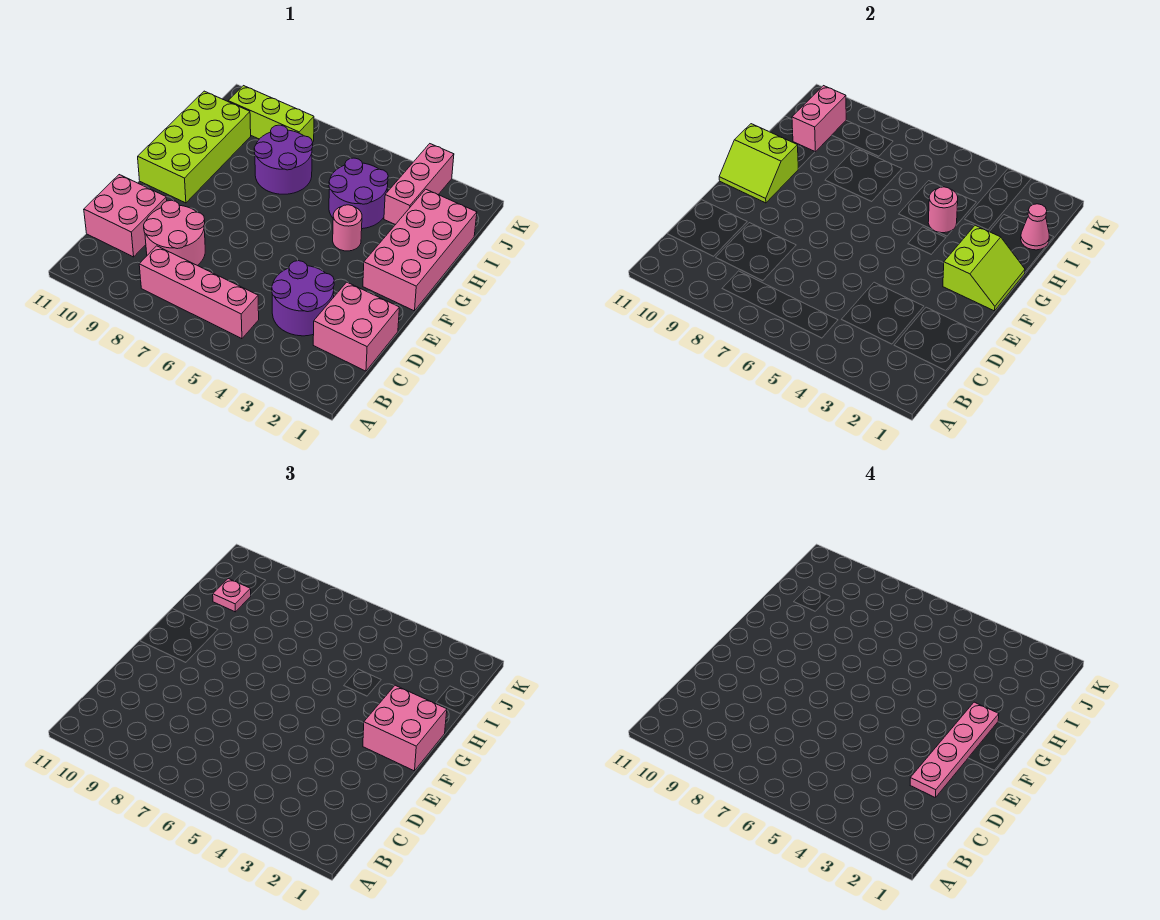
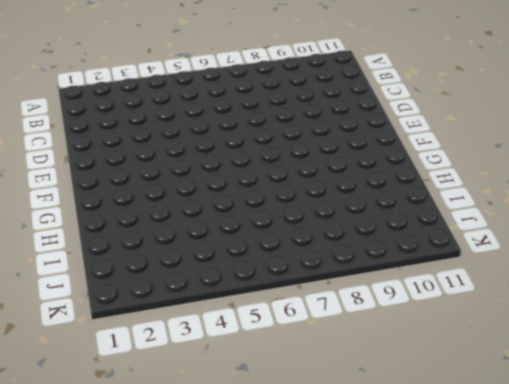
none -> pink 1x4 brick [139,246,259,339]
none -> pink 2x2 brick [313,282,399,371]
none -> purple 2x2 round brick [272,261,334,336]

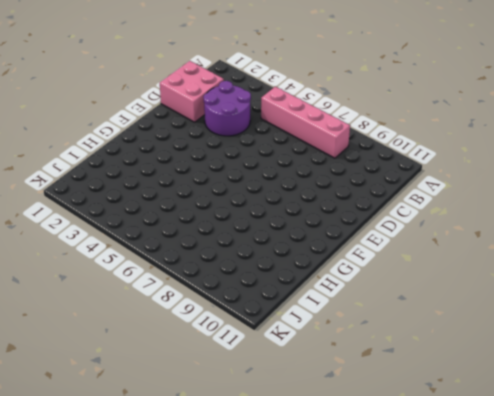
none -> pink 2x2 round brick [144,200,205,266]
none -> pink 2x2 brick [84,175,167,257]
none -> pink 2x4 brick [363,189,477,311]

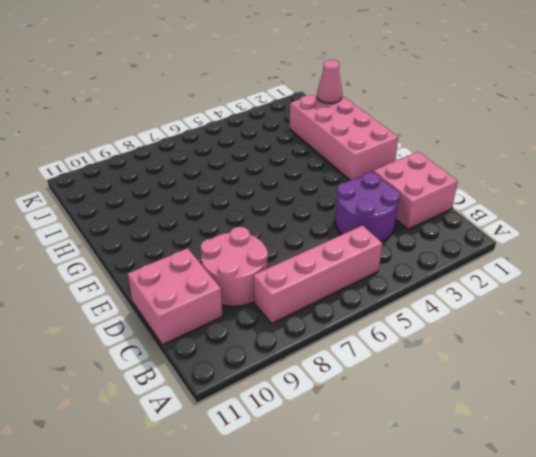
none -> lime 2x4 brick [138,91,251,203]
none -> pink 1x1 round brick [333,205,362,251]
none -> purple 2x2 round brick [329,158,388,229]

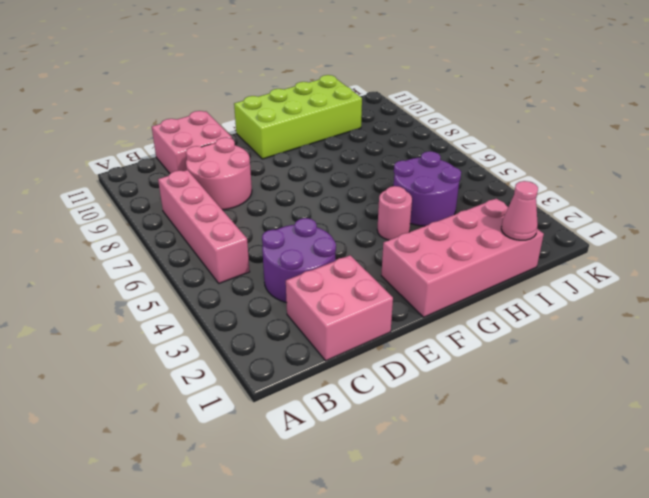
none -> purple 2x2 round brick [254,125,313,194]
none -> pink 1x3 brick [384,144,454,225]
none -> lime 1x3 brick [228,86,314,142]

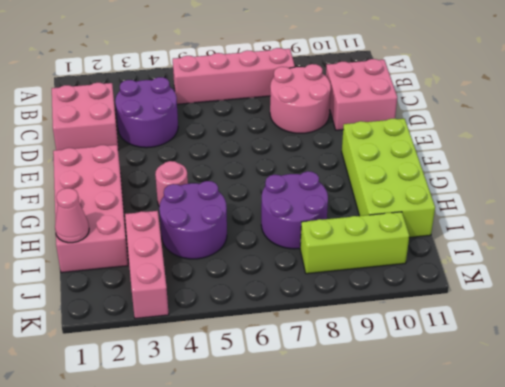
none -> lime 2x2 slope [943,225,1025,311]
none -> lime 2x2 slope [719,124,798,203]
none -> pink 1x1 round brick [928,187,958,233]

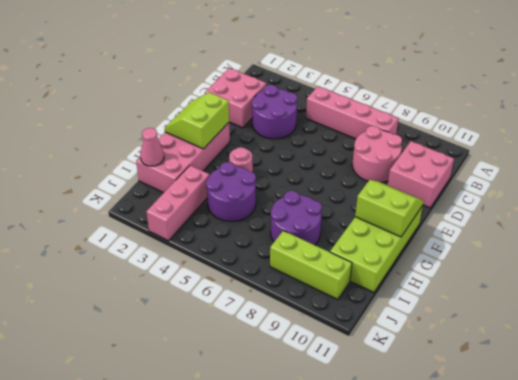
none -> pink 1x1 round brick [928,187,958,233]
none -> pink 1x2 brick [792,86,846,152]
none -> pink 2x2 brick [363,685,447,771]

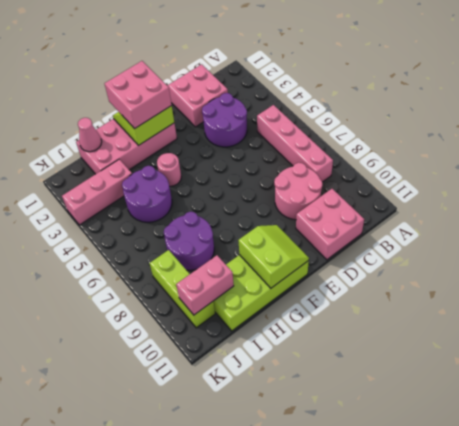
none -> pink 1x1 round brick [928,187,958,233]
none -> pink 1x1 plate [213,579,251,612]
none -> pink 1x4 plate [910,702,999,798]

